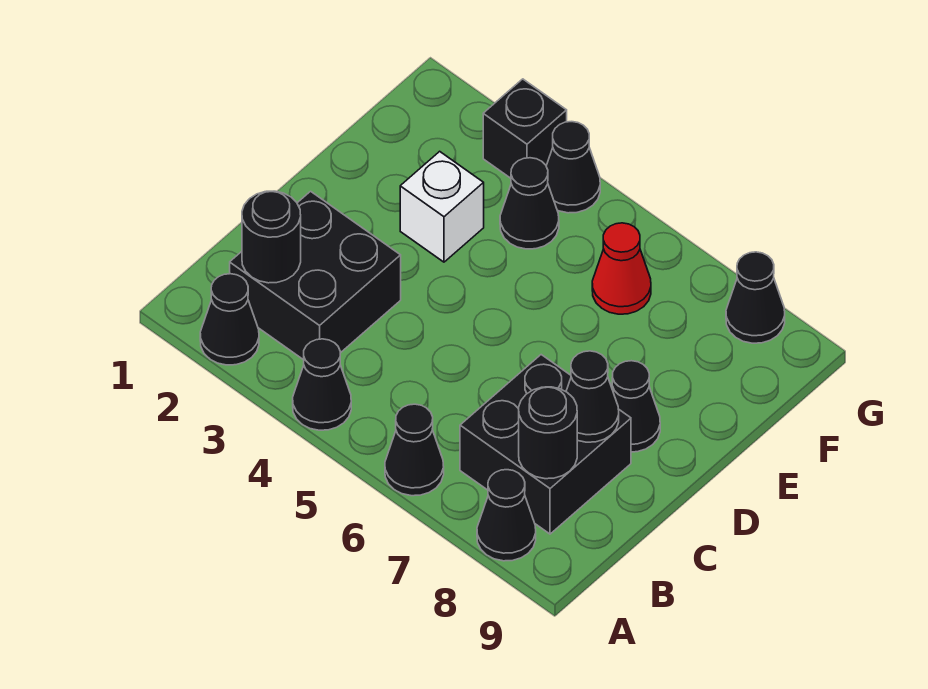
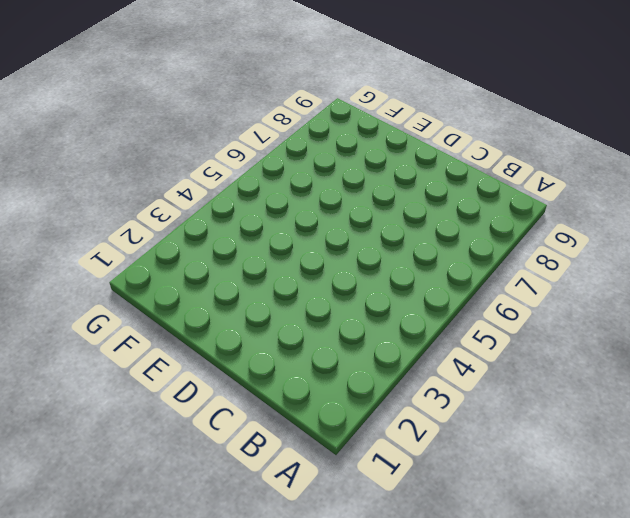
none -> black 1x1 cone [200,274,259,365]
none -> black 1x1 cone [293,339,351,430]
none -> black 1x1 cone [385,404,444,496]

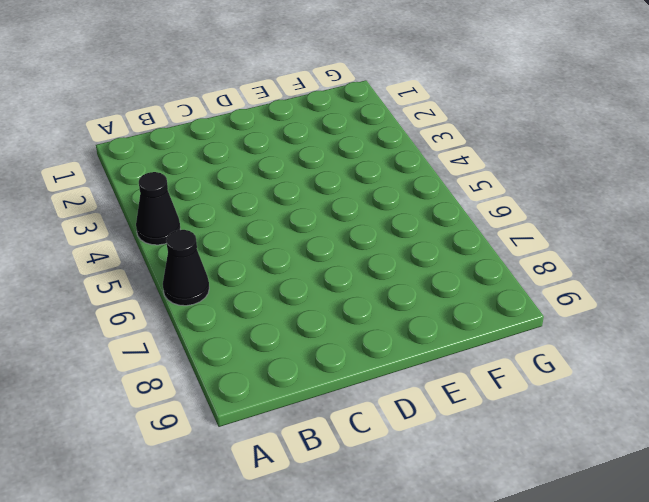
none -> black 1x1 cone [200,274,259,365]
none -> black 1x1 cone [477,470,536,561]
none -> black 2x2 brick [230,191,401,360]

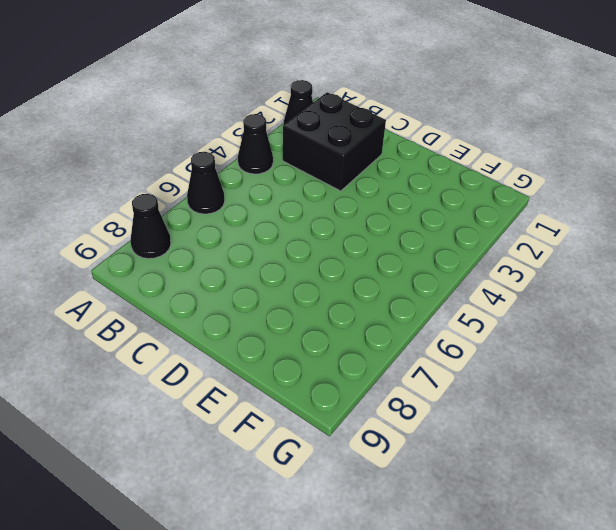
none -> black 2x2 brick [460,355,631,534]
none -> black 1x1 cone [612,361,660,452]
none -> white 1x1 brick [400,151,484,262]

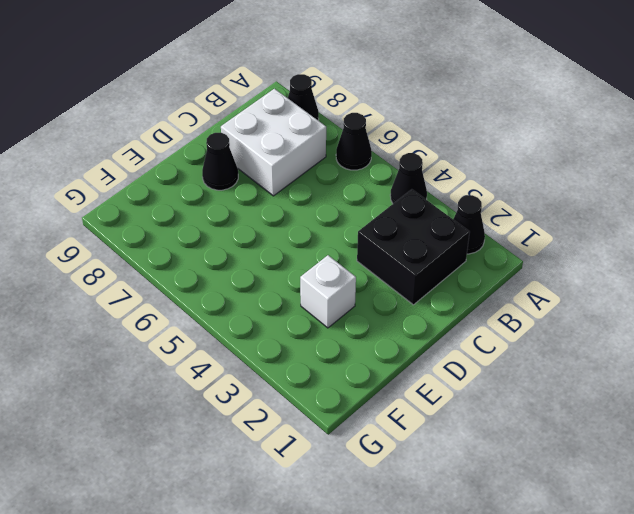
white 2x2 brick [221,89,326,196] -> black 2x2 brick [460,355,631,534]
none -> black 1x1 cone [500,158,559,249]
none -> red 1x1 cone [592,223,651,314]
none -> black 1x1 brick [483,79,567,178]

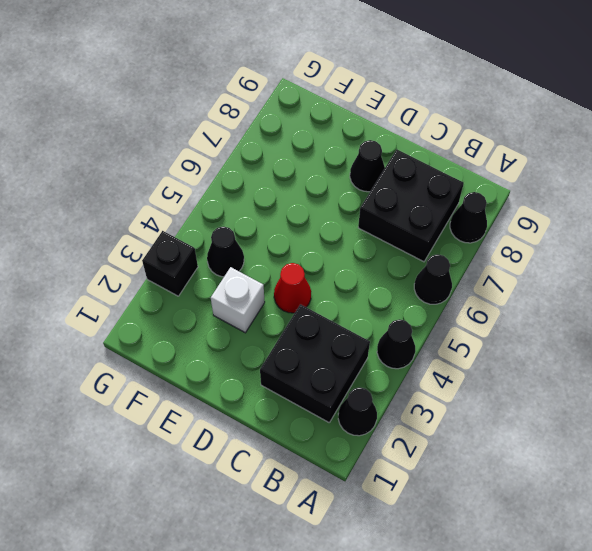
red 1x1 cone [274,263,311,313] -> red 1x1 cone moved to [592,223,651,314]
none -> black 1x1 cone [546,122,600,213]
none -> black 1x1 cone [726,252,785,343]
none -> black 1x1 round brick [242,191,301,283]

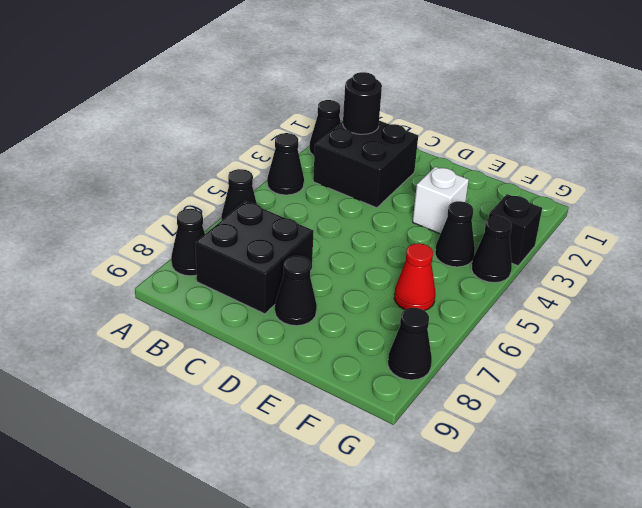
none -> black 1x1 round brick [519,387,577,479]
none -> black 1x1 cone [566,351,619,442]

